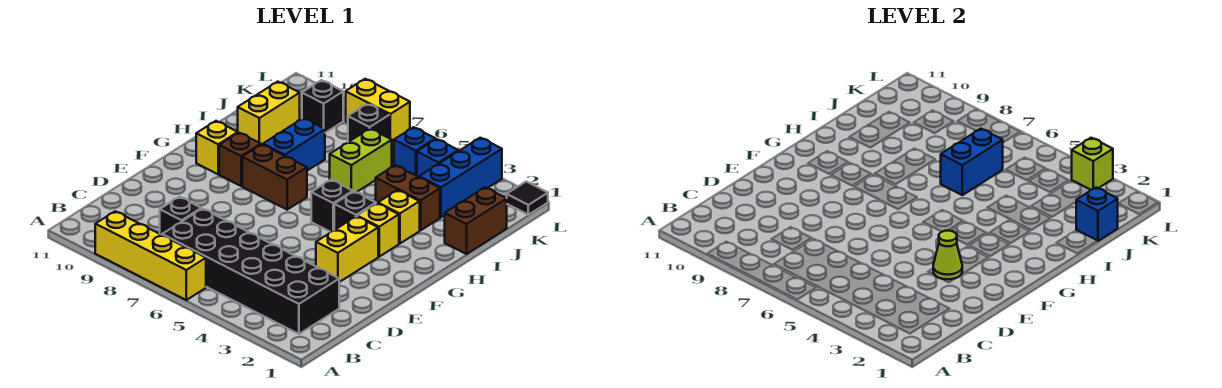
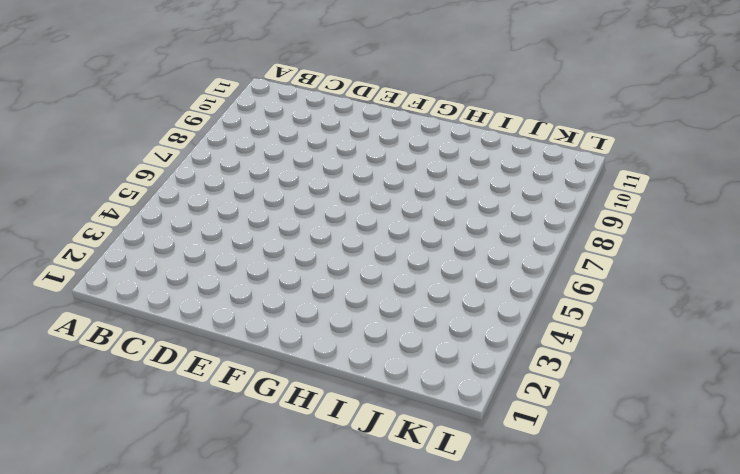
none -> yellow 1x4 brick [95,211,206,300]
none -> black 2x6 brick [162,209,339,334]
none -> black 1x1 brick [160,197,201,235]

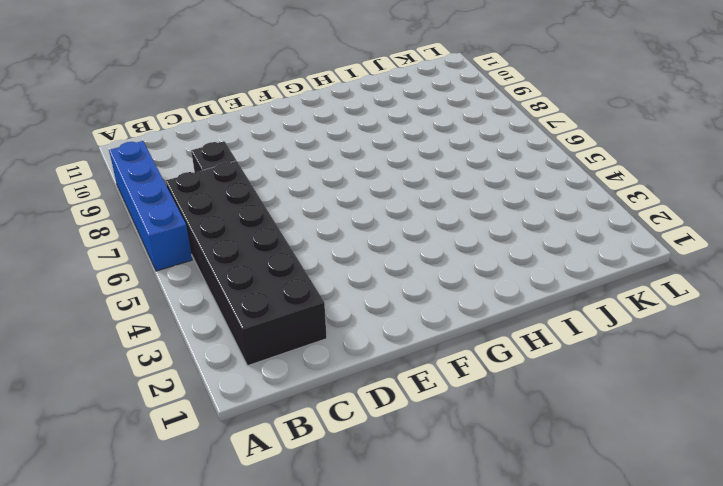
blue 1x4 brick [109,141,192,271] -> yellow 1x4 brick [95,211,206,300]
none -> yellow 1x2 brick [316,216,378,282]
none -> yellow 1x1 brick [357,203,399,257]
none -> black 1x1 brick [334,192,376,230]

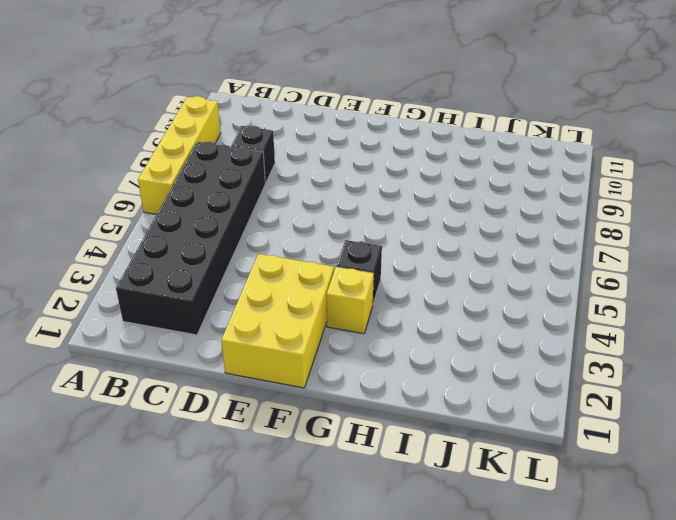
yellow 2x3 brick [221,254,334,388] -> yellow 1x2 brick [316,216,378,282]
none -> black 1x1 brick [311,180,353,232]
none -> brown 1x2 brick [242,145,307,210]
none -> brown 1x1 brick [219,133,261,186]

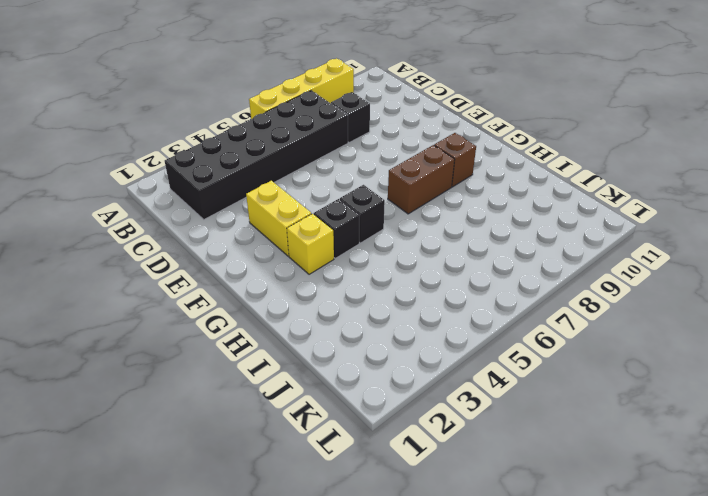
none -> yellow 1x1 brick [196,121,238,174]
none -> yellow 1x1 brick [378,190,420,244]
none -> blue 1x2 brick [263,118,325,171]

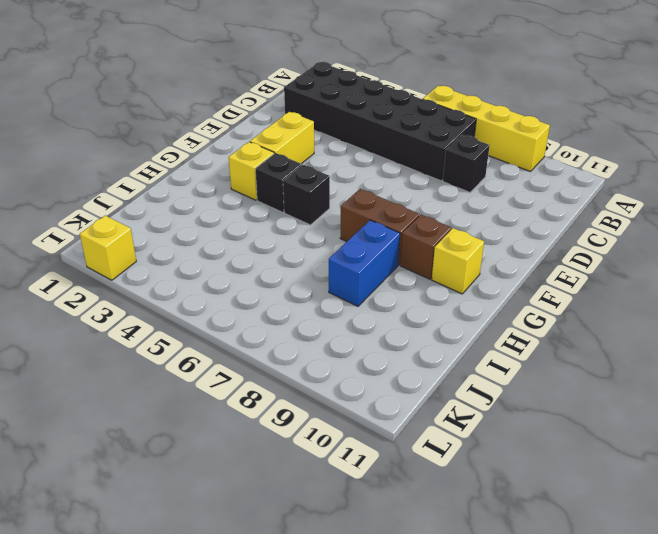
yellow 1x1 brick [80,216,136,280] -> yellow 1x1 brick moved to [378,190,420,244]
none -> brown 1x2 brick [445,188,507,254]
none -> brown 1x2 brick [376,165,440,231]
none -> lime 1x2 brick [330,129,392,192]

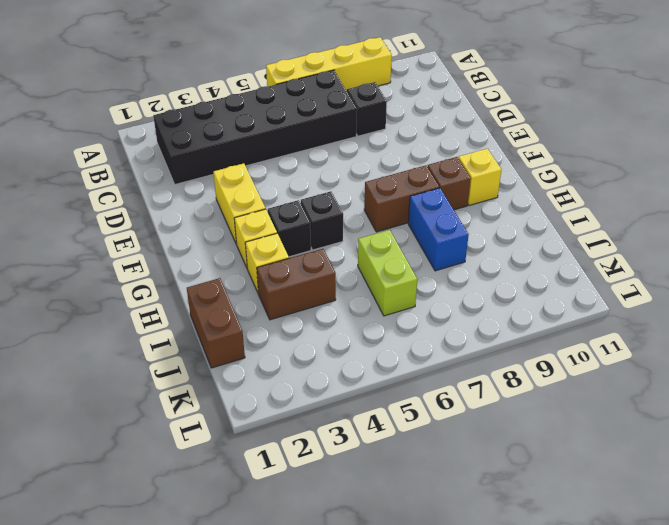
none -> yellow 1x2 brick [238,82,300,145]
none -> blue 1x3 brick [419,138,502,217]
none -> blue 1x1 brick [417,139,458,177]

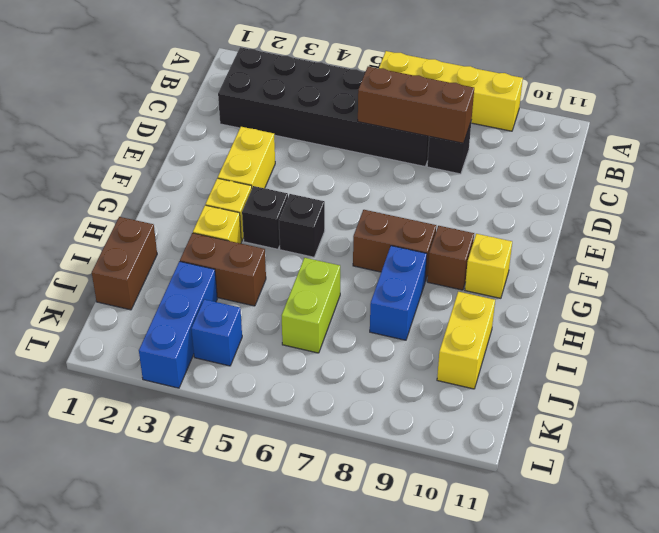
brown 1x3 brick [358,67,474,143] -> none
none -> blue 1x1 brick [394,127,435,176]
none -> black 1x1 brick [348,104,389,142]
none -> black 1x1 brick [302,80,343,133]

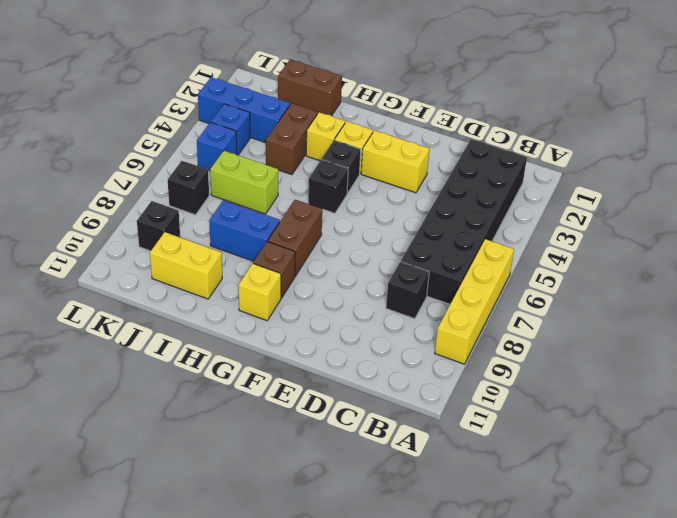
none -> black 1x1 tile [507,182,548,215]
none -> yellow 1x2 brick [346,79,410,143]
none -> lime 1x1 cone [933,231,962,279]

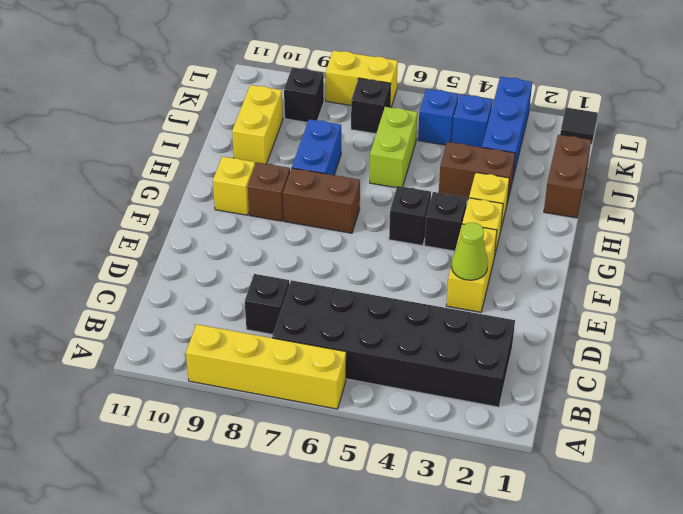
none -> blue 1x2 brick [941,129,1003,195]
none -> blue 1x1 brick [1076,188,1118,241]
none -> lime 1x1 brick [1072,138,1113,190]

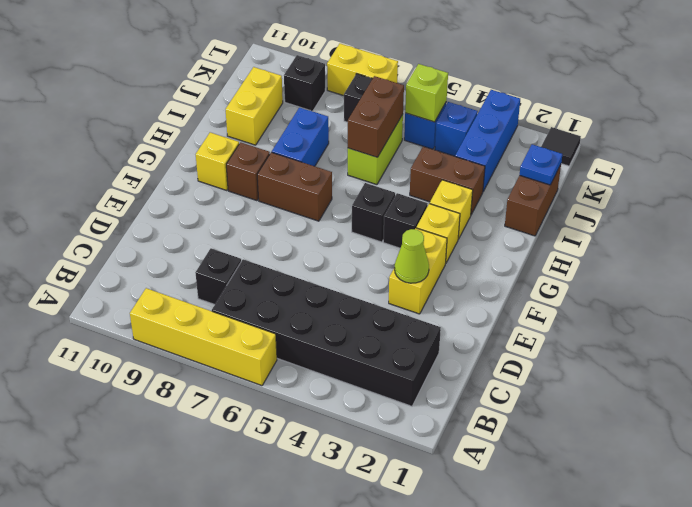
brown 1x2 brick [348,76,404,157] -> blue 1x2 brick [941,129,1003,195]
blue 1x1 plate [520,144,562,185] -> blue 1x1 brick [1076,188,1118,241]
lime 1x1 brick [405,64,448,122] -> lime 1x1 brick moved to [1072,138,1113,190]

